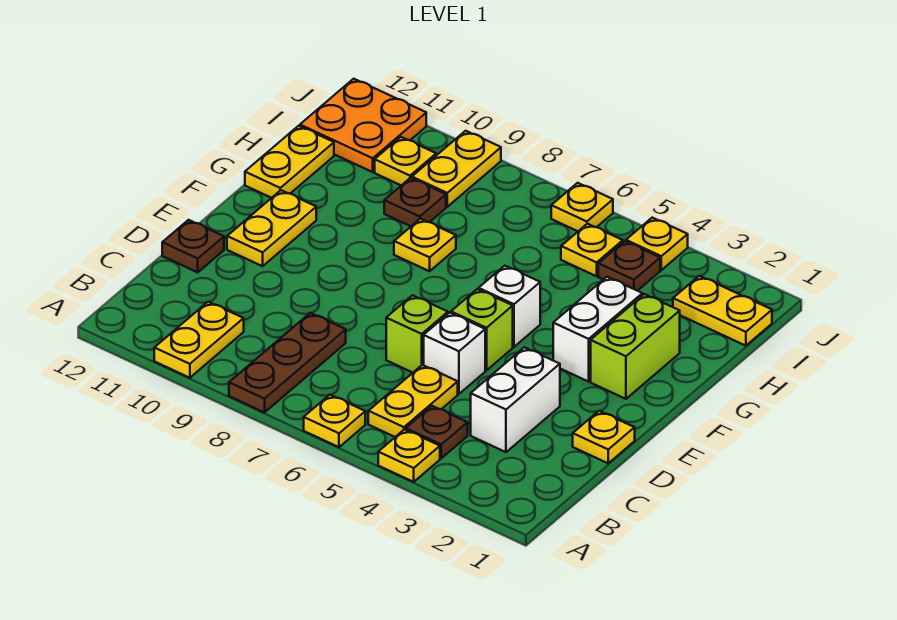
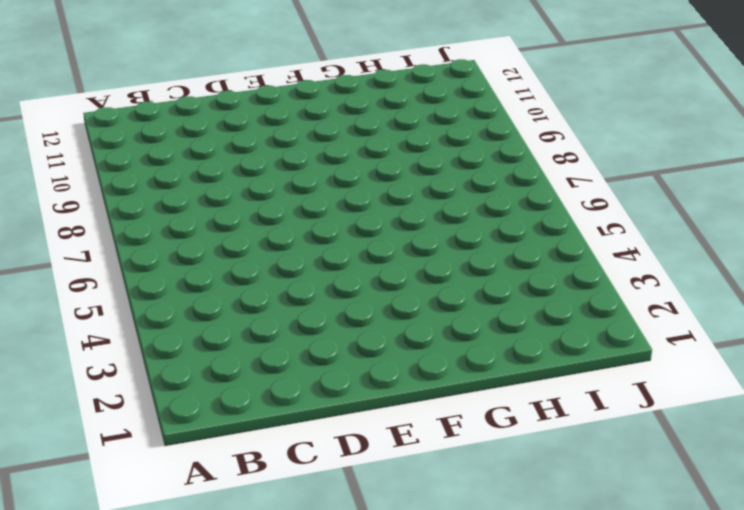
none -> yellow 1x1 plate [378,429,440,482]
none -> yellow 1x1 plate [304,395,365,447]
none -> brown 1x3 plate [229,313,346,413]

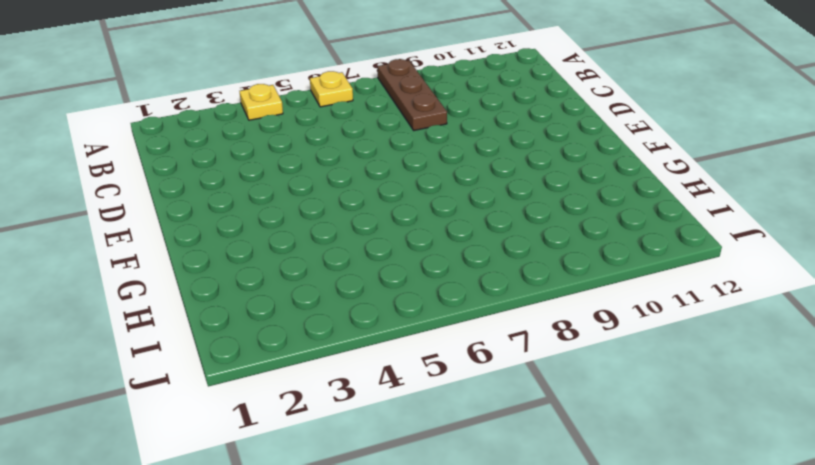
none -> yellow 1x2 plate [154,302,244,378]
none -> brown 1x1 plate [406,406,468,458]
none -> yellow 1x2 plate [368,365,458,437]

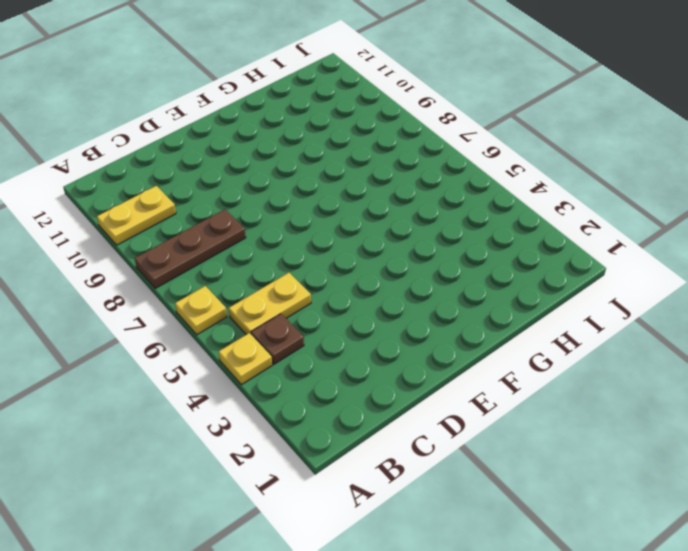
none -> white 1x2 brick [471,347,560,452]
none -> yellow 1x1 plate [573,411,635,463]
none -> white 1x1 brick [424,313,485,394]

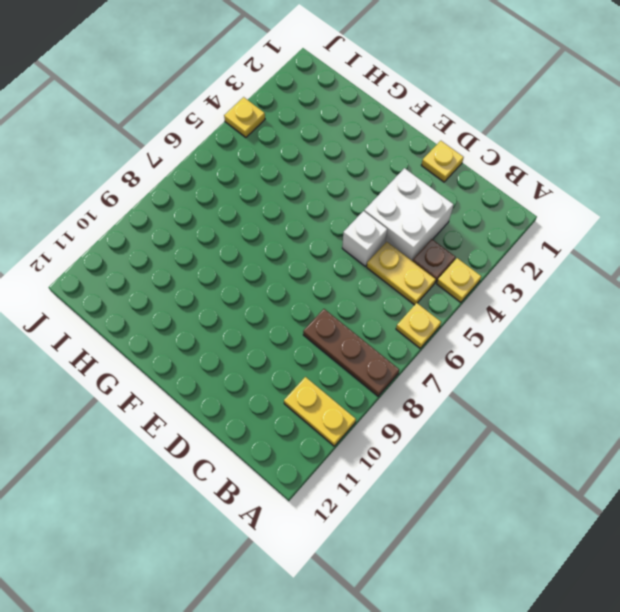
white 2x2 brick [364,168,454,260] -> white 1x2 brick [471,347,560,452]
none -> lime 1x1 brick [386,295,448,373]
none -> brown 1x1 plate [162,220,224,272]
none -> lime 1x1 brick [451,289,513,370]

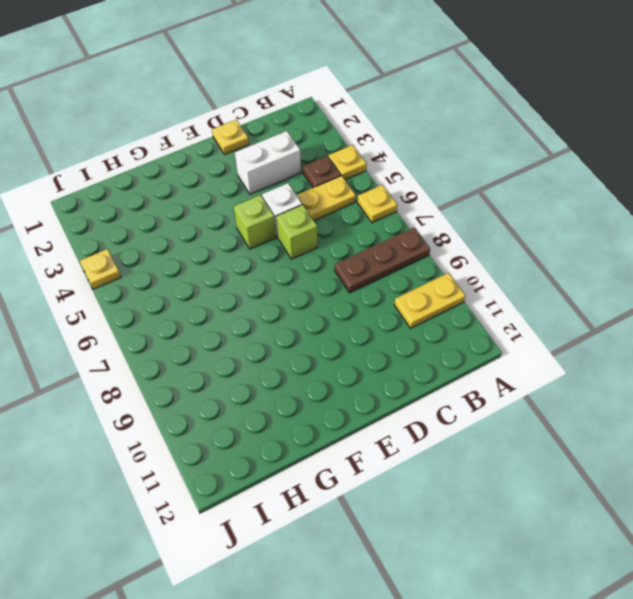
none -> brown 1x1 plate [162,220,224,272]
none -> yellow 1x2 plate [227,190,316,266]
none -> lime 1x2 brick [591,294,680,399]

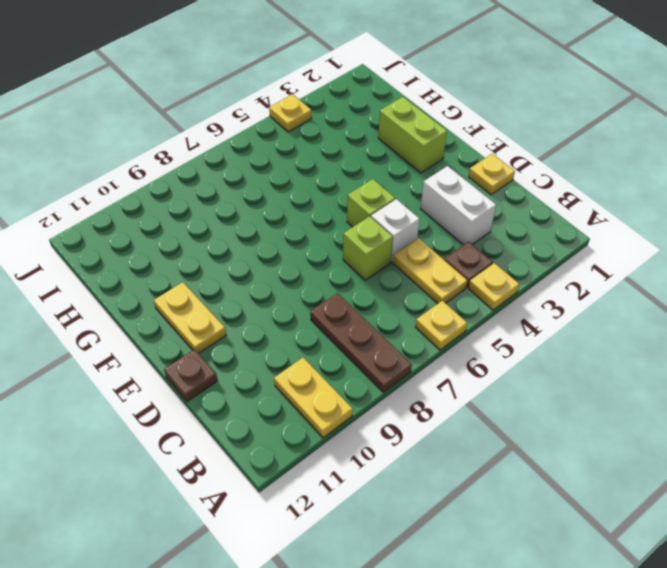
none -> white 1x2 brick [553,277,642,382]
none -> white 1x1 brick [479,266,540,347]
none -> yellow 1x1 plate [394,219,456,271]

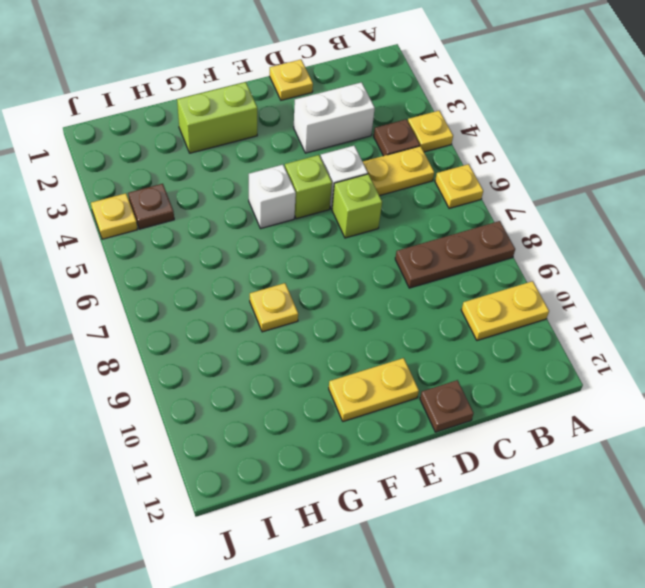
none -> white 1x2 brick [553,277,642,382]
none -> yellow 1x2 plate [245,126,334,198]
none -> brown 1x1 plate [384,178,446,226]

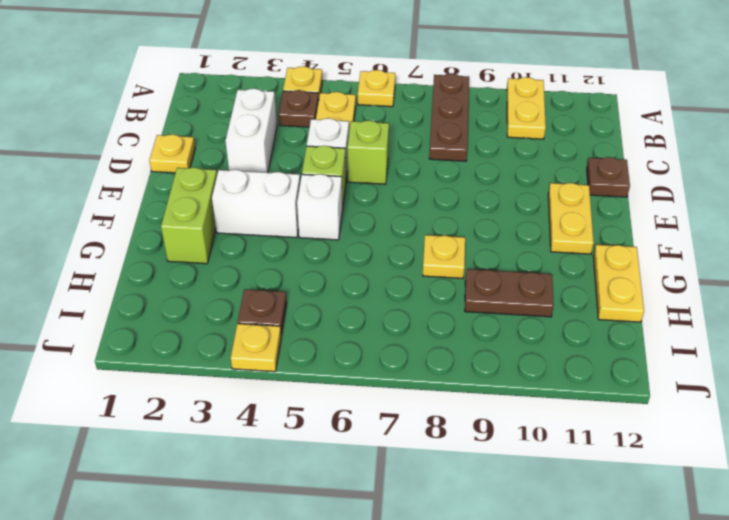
white 1x2 brick [212,170,300,238] -> white 1x2 brick turned to [553,277,642,382]
brown 1x2 plate [465,269,554,317] -> brown 1x1 plate [384,178,446,226]
none -> yellow 1x2 plate [673,276,772,346]
none -> yellow 1x1 plate [561,224,623,276]
none -> yellow 1x2 plate [412,131,501,207]

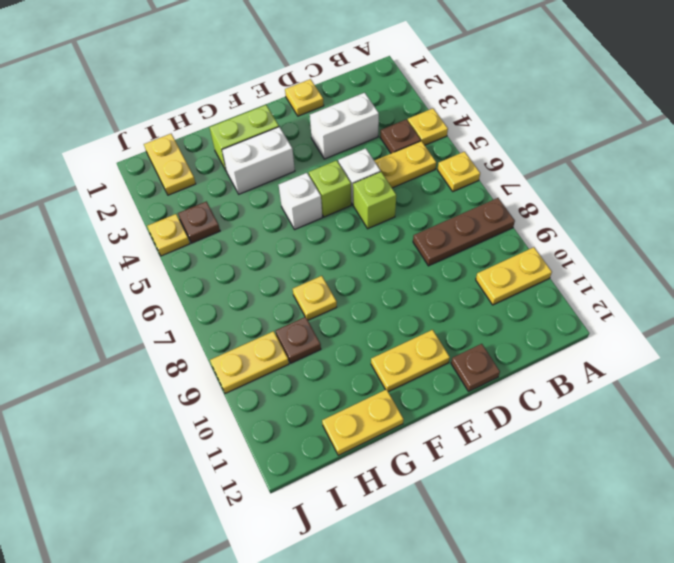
none -> yellow 1x1 plate [561,224,623,276]
none -> yellow 1x1 plate [375,137,436,185]
none -> orange 2x2 plate [300,79,426,172]

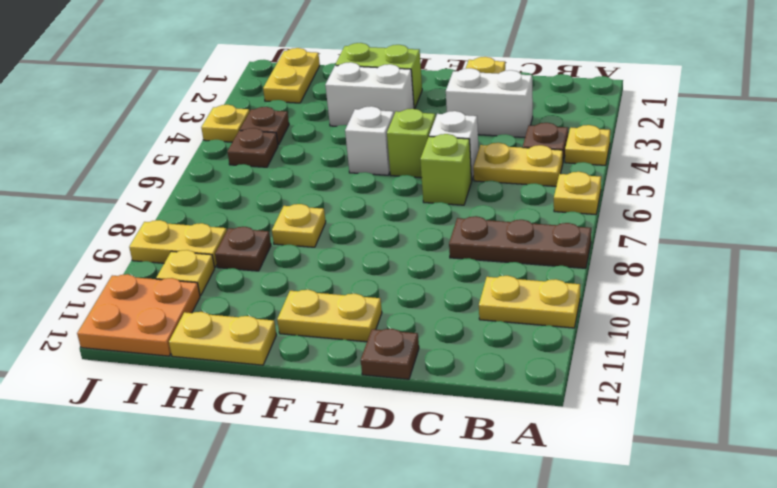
brown 1x1 plate [227,128,278,167] -> yellow 1x1 plate [561,224,623,276]
none -> yellow 1x1 plate [551,183,613,231]

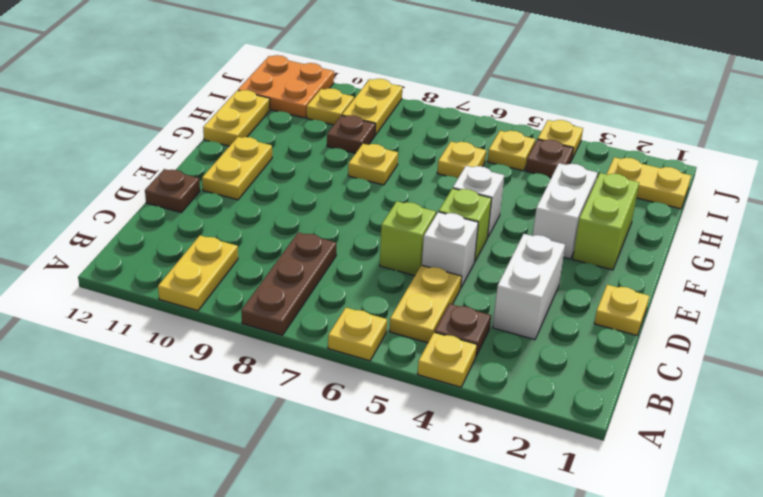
yellow 1x1 plate [437,142,486,178] -> yellow 1x1 plate moved to [551,183,613,231]

